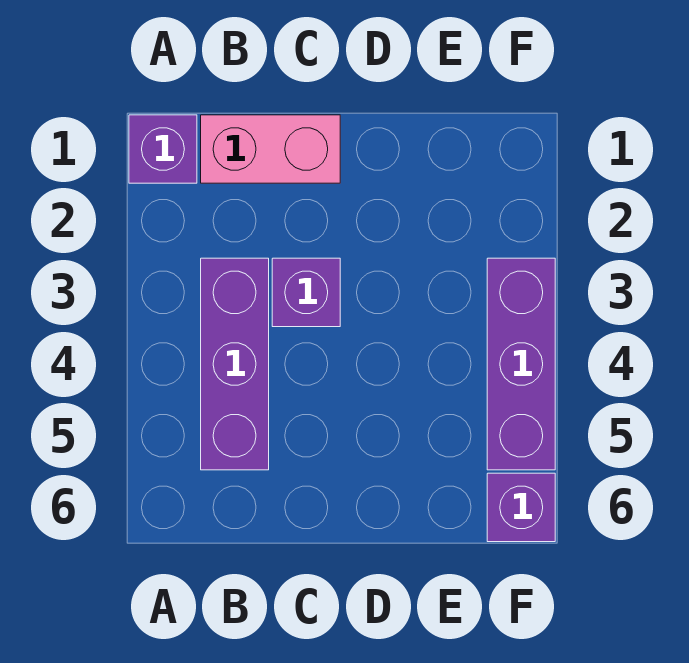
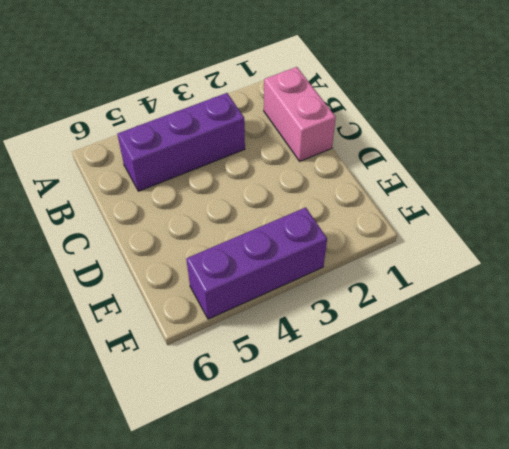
none -> purple 1x1 brick [129,115,197,183]
none -> purple 1x1 brick [272,258,340,327]

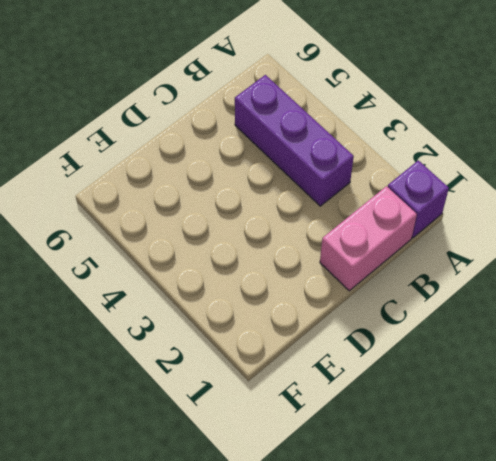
none -> purple 1x1 brick [272,258,340,327]
none -> purple 1x3 brick [487,258,555,470]

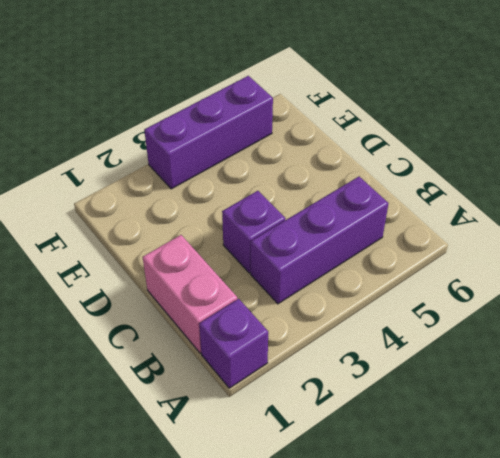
none -> purple 1x1 brick [487,473,555,542]

